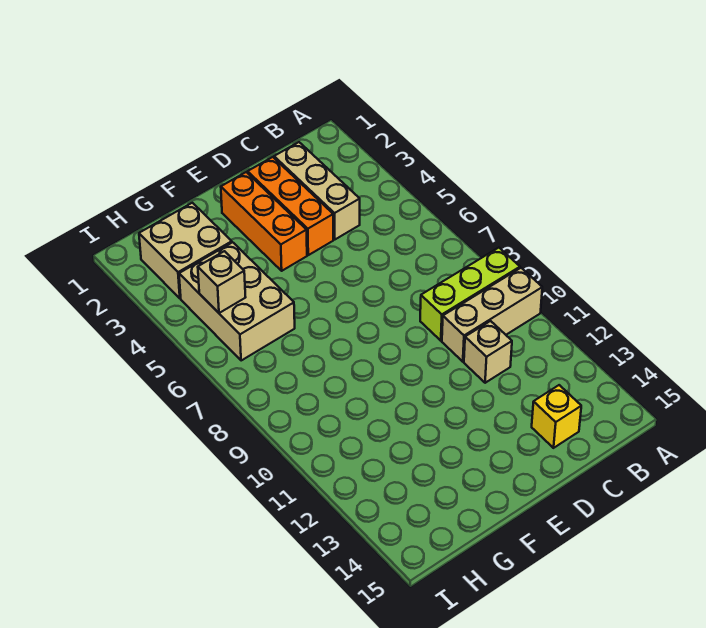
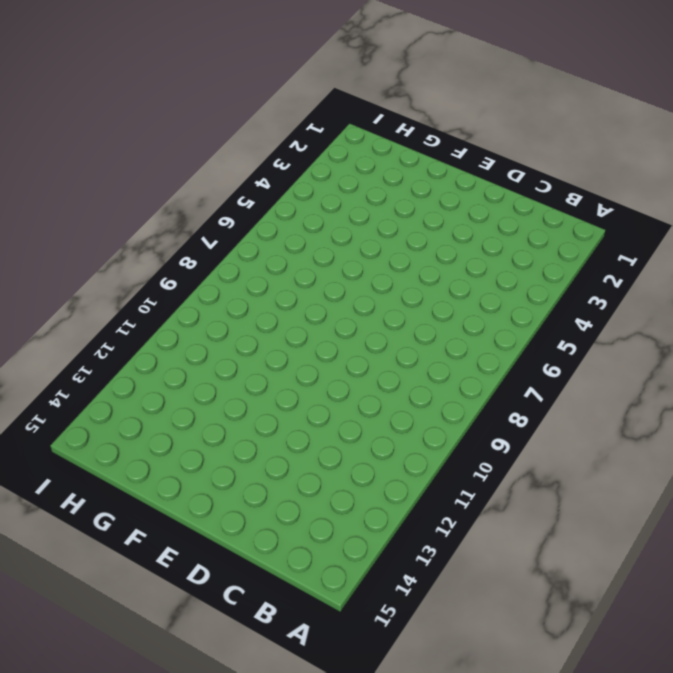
none -> lime 1x3 brick [420,248,520,341]
none -> tan 1x3 brick [442,268,542,362]

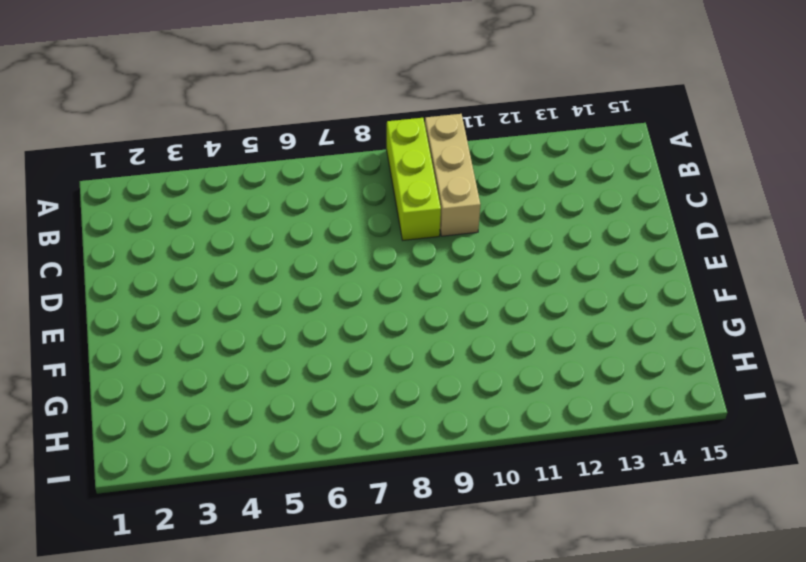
none -> tan 1x3 brick [274,142,360,239]
none -> tan 1x1 brick [464,321,512,383]

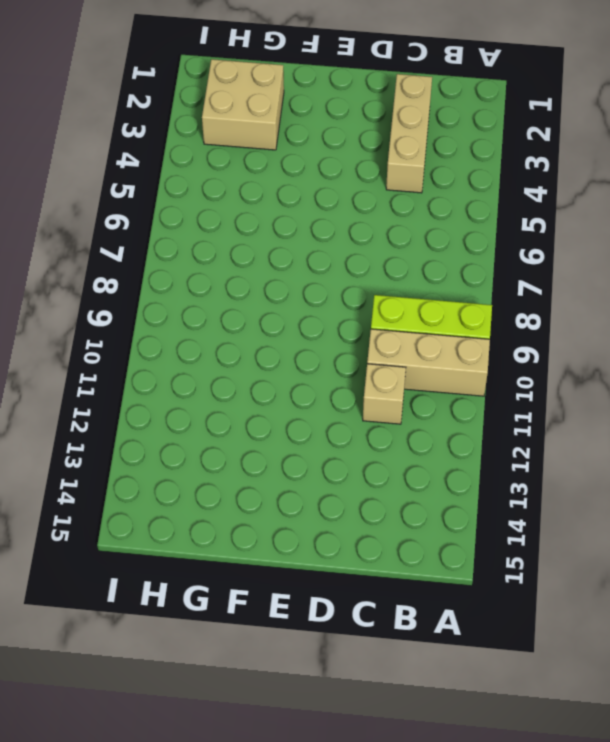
none -> yellow 1x1 brick [532,385,581,448]
none -> orange 1x3 brick [248,157,333,255]

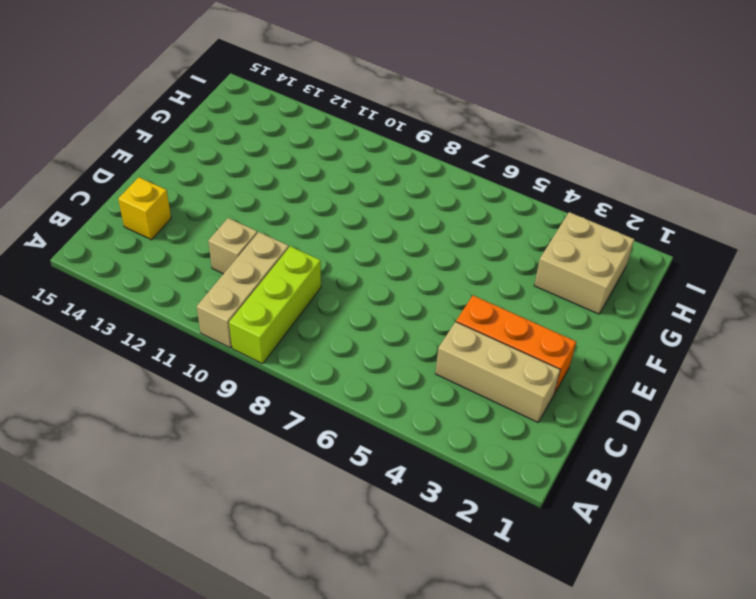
none -> orange 1x3 brick [221,172,307,271]
none -> tan 2x3 brick [179,242,295,361]

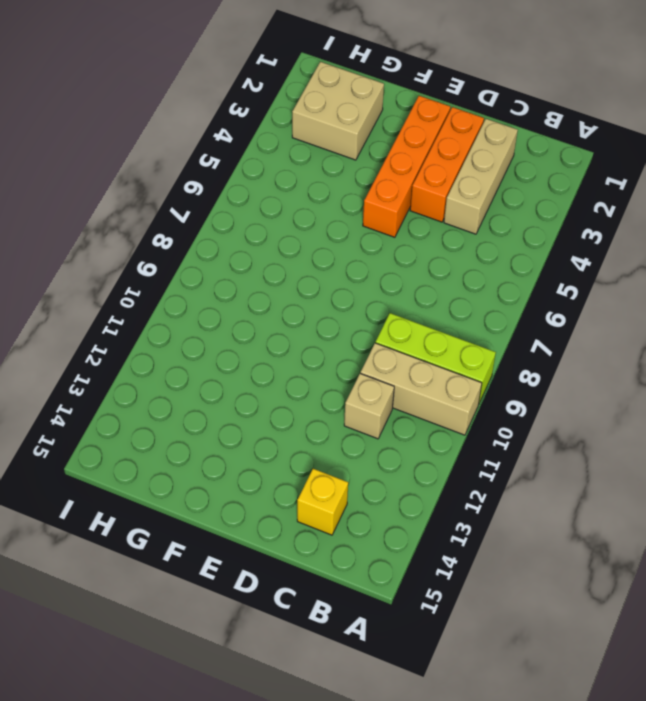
orange 1x4 brick [363,96,450,237] -> orange 1x3 brick [221,172,307,271]
none -> tan 2x3 brick [179,242,295,361]
none -> tan 1x1 brick [198,251,246,313]

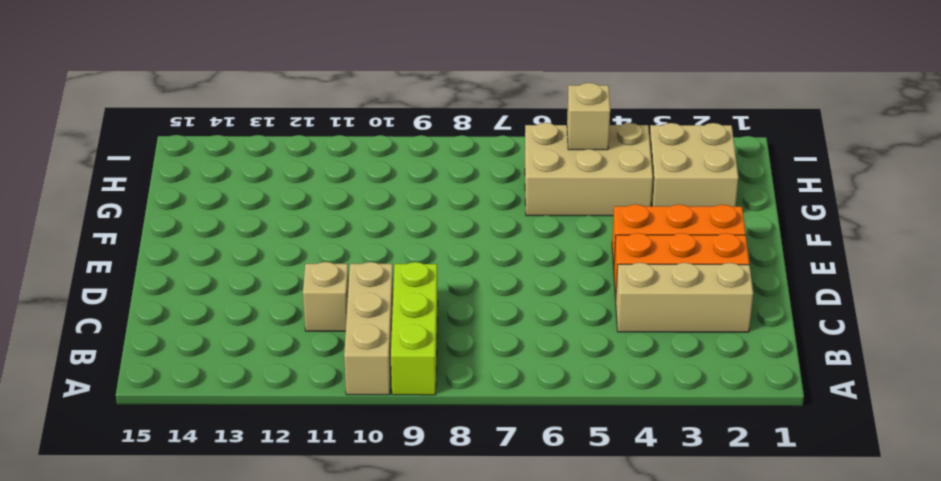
none -> yellow 1x1 brick [532,385,581,448]

